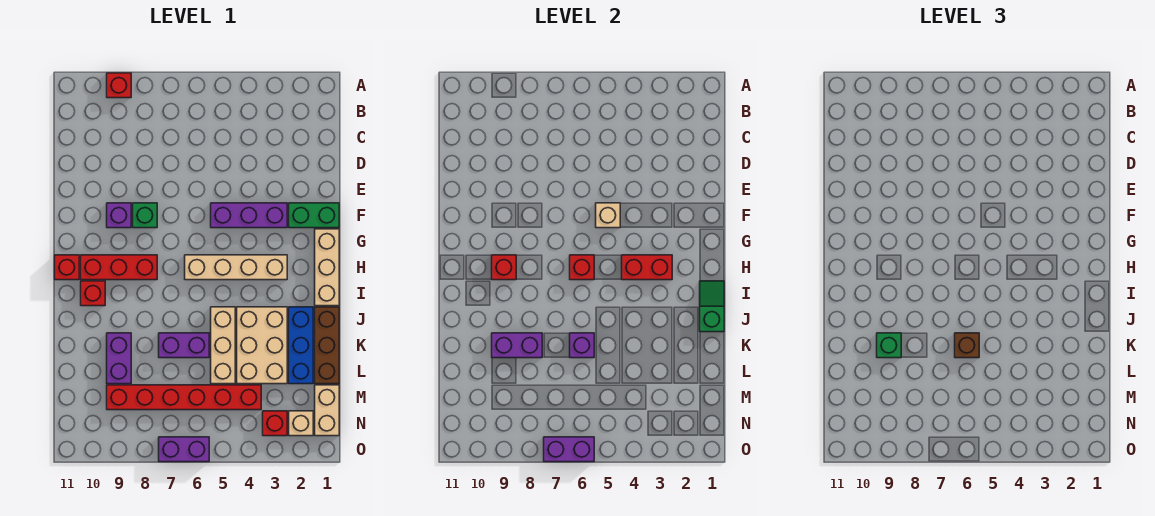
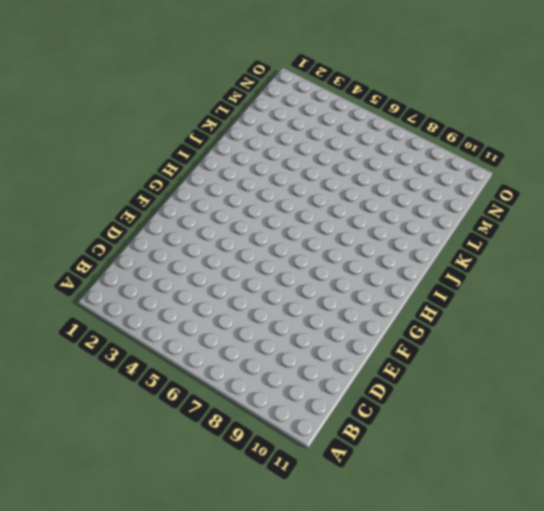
none -> red 1x1 brick [107,73,131,98]
none -> green 1x2 brick [289,203,339,228]
none -> purple 1x3 brick [211,203,287,228]
none -> green 1x1 brick [133,203,157,228]

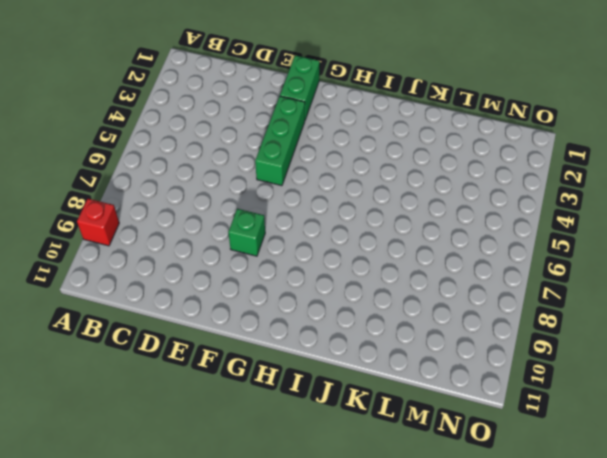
green 1x3 brick [255,96,305,186] -> purple 1x3 brick [211,203,287,228]
none -> purple 1x1 brick [107,203,131,228]
none -> tan 1x3 brick [315,229,339,306]
none -> tan 1x4 brick [185,255,287,280]
none -> red 1x3 brick [81,255,157,280]

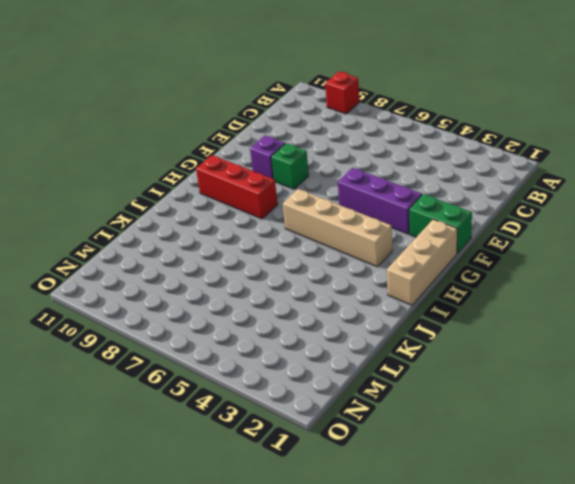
none -> red 1x1 brick [55,255,79,280]
none -> red 1x1 brick [81,281,105,306]
none -> brown 1x3 brick [315,307,339,384]
none -> blue 1x3 brick [289,307,313,384]

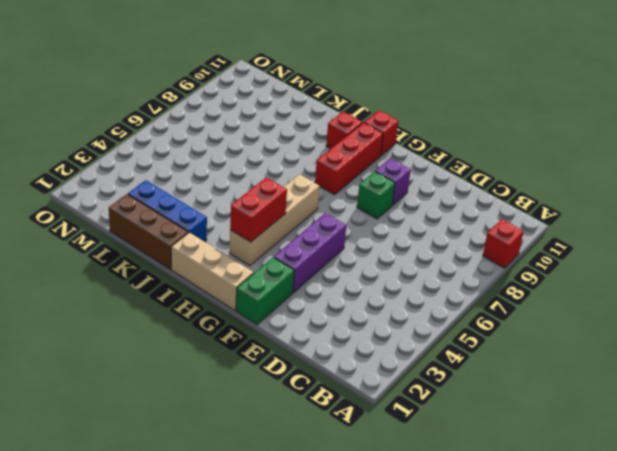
none -> tan 2x3 brick [237,307,287,384]
none -> tan 1x3 brick [211,307,235,384]
none -> purple 1x2 brick [159,333,209,358]
none -> purple 1x2 brick [107,333,131,384]

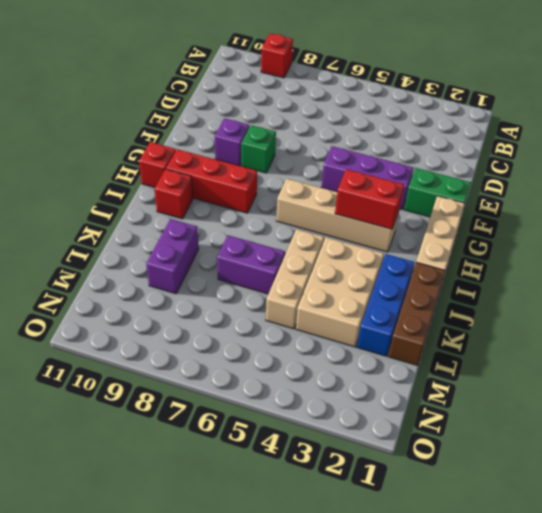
none -> tan 1x2 brick [315,385,339,436]
none -> red 1x6 brick [107,385,261,410]
none -> tan 1x1 brick [289,411,313,436]
none -> red 1x1 brick [263,411,287,436]

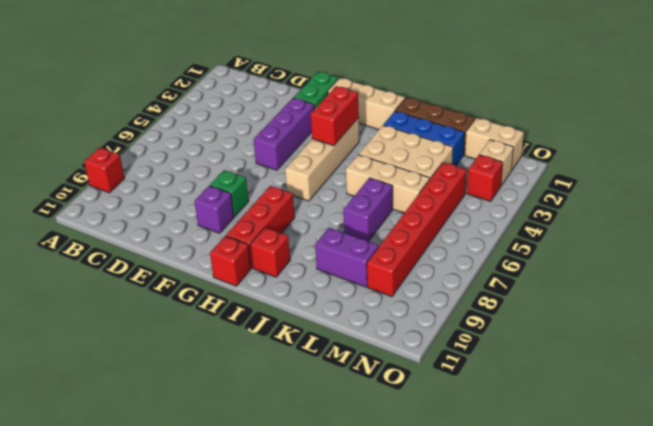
none -> purple 1x2 brick [159,437,209,462]
none -> tan 1x1 brick [596,203,620,228]
none -> red 1x1 brick [570,255,594,280]
none -> red 1x1 brick [492,255,516,280]

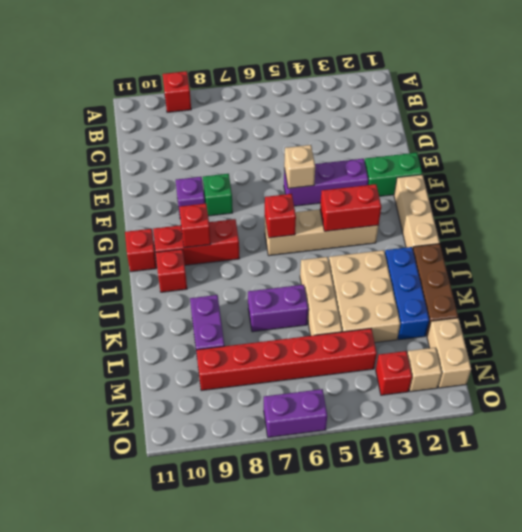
none -> green 1x2 slope [700,281,724,332]
none -> purple 1x1 brick [570,333,594,358]
none -> purple 1x2 brick [492,333,542,358]
none -> purple 1x2 brick [544,437,594,462]

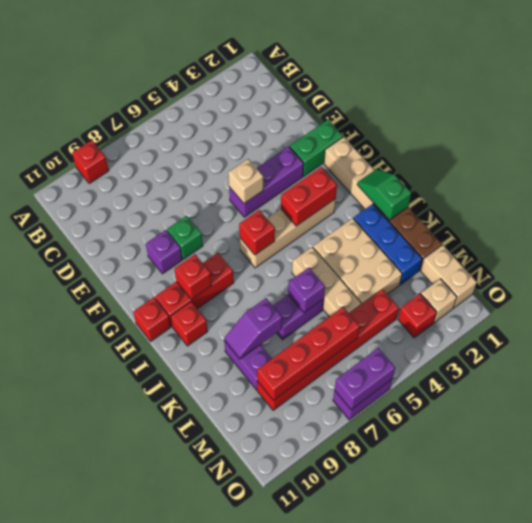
purple 1x2 slope [224,298,282,359] -> purple 1x2 brick [492,333,542,358]
red 1x4 brick [257,307,360,400] -> none
none -> brown 1x1 brick [955,333,979,358]
none -> green 1x1 brick [877,333,901,358]

